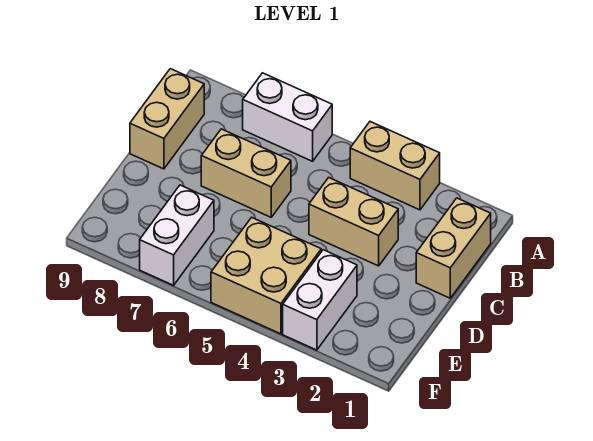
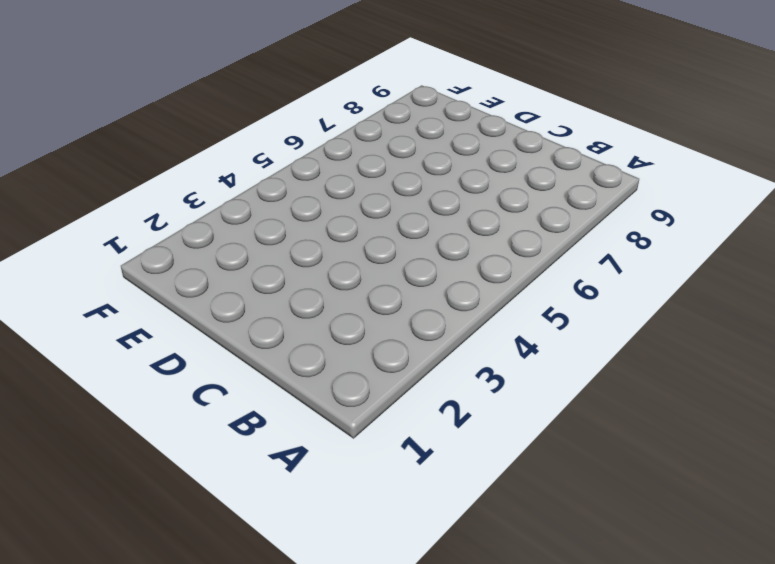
none -> tan 1x2 brick [350,122,440,210]
none -> white 1x2 brick [243,73,332,161]

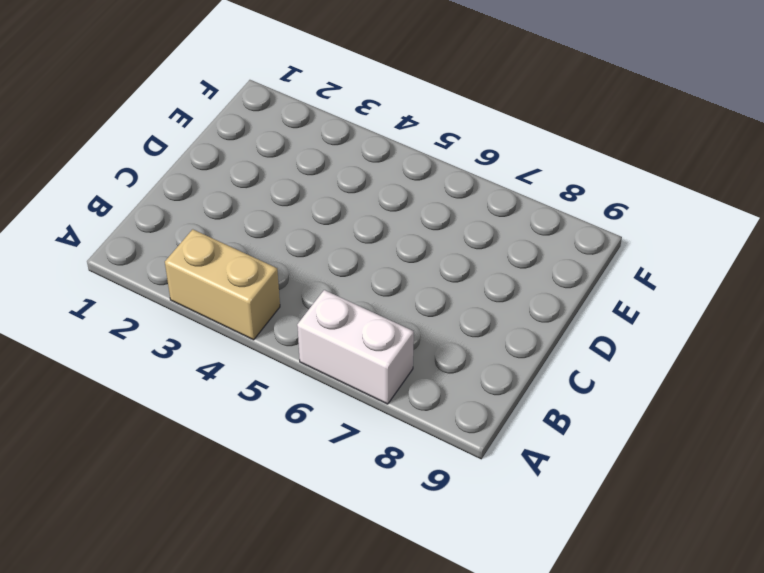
none -> tan 1x2 brick [416,198,491,298]
none -> tan 1x2 brick [130,69,204,169]

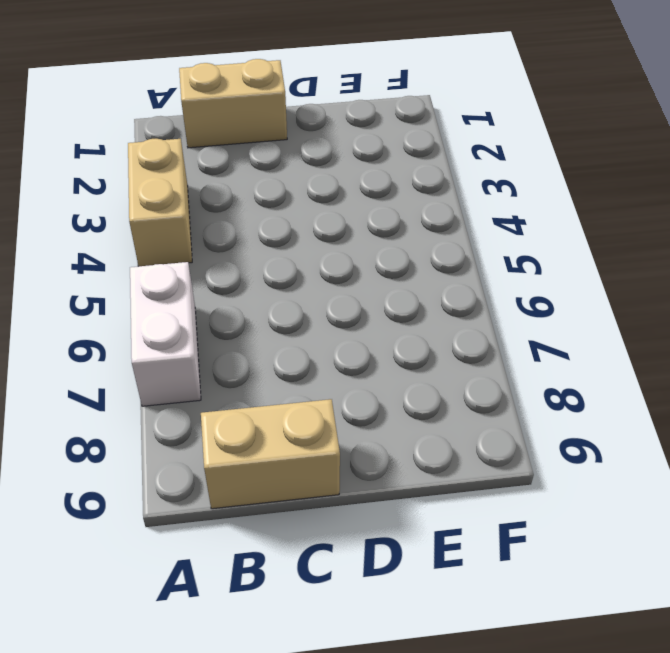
none -> tan 1x2 brick [309,178,398,266]
none -> tan 1x2 brick [201,129,291,217]

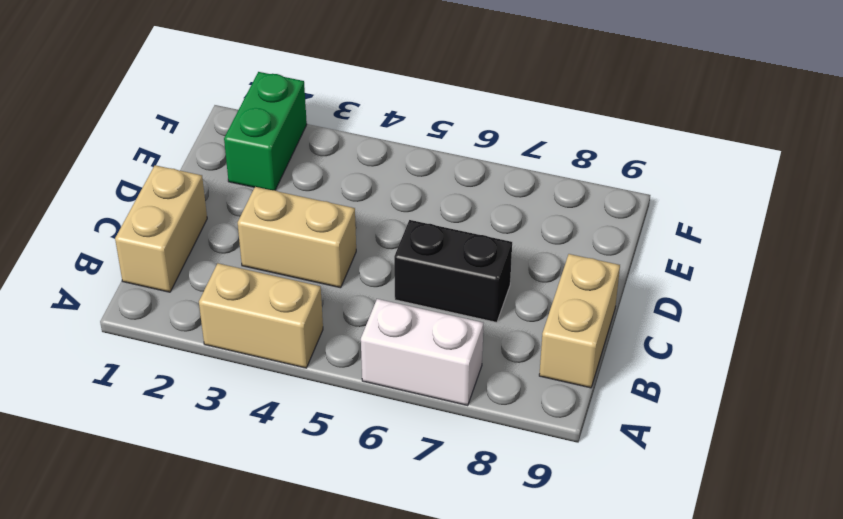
black 1x2 brick [394,220,512,322] -> tan 1x2 brick [201,129,291,217]
green 1x2 brick [224,72,307,190] -> none
none -> white 1x2 brick [283,250,357,350]
none -> tan 2x2 brick [211,217,321,334]

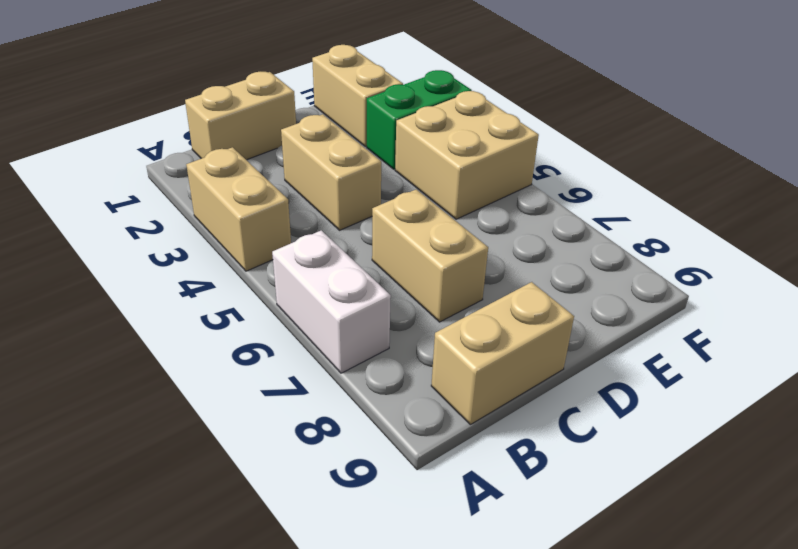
tan 1x2 brick [312,45,403,147] -> none
green 1x2 brick [367,70,472,169] -> white 1x2 brick [283,250,357,350]
none -> white 1x2 brick [140,185,214,285]

